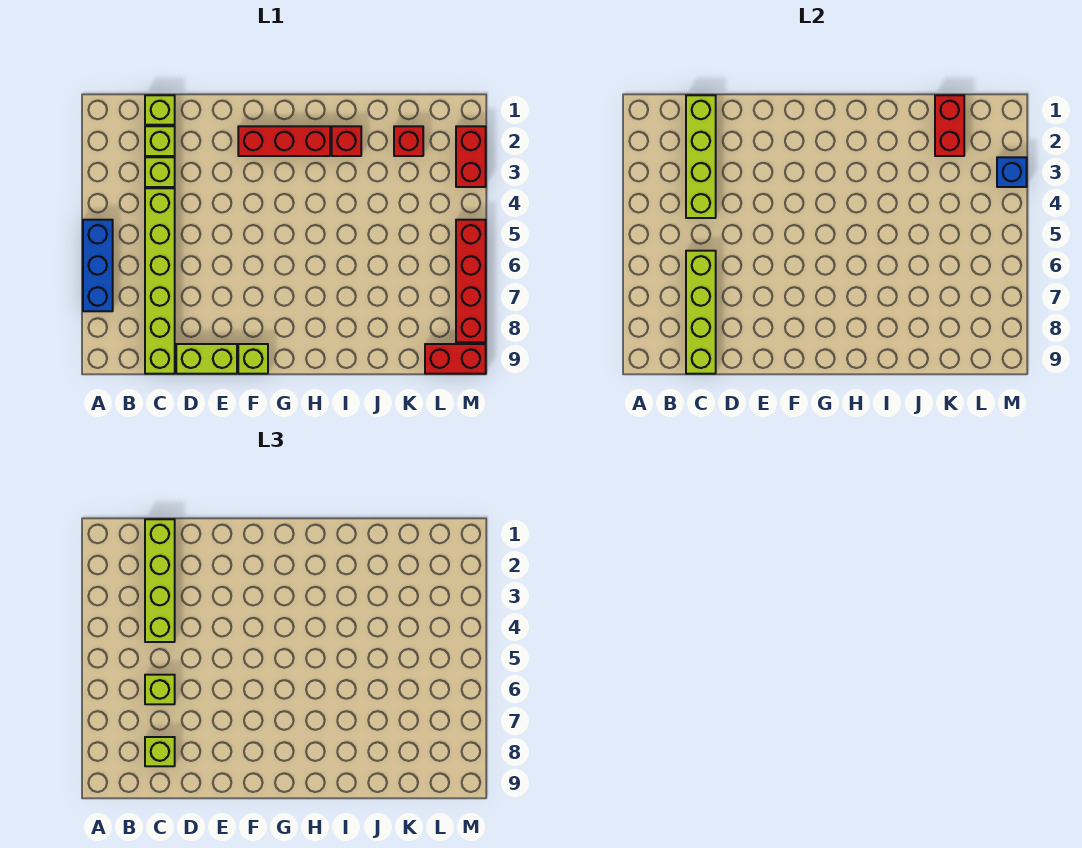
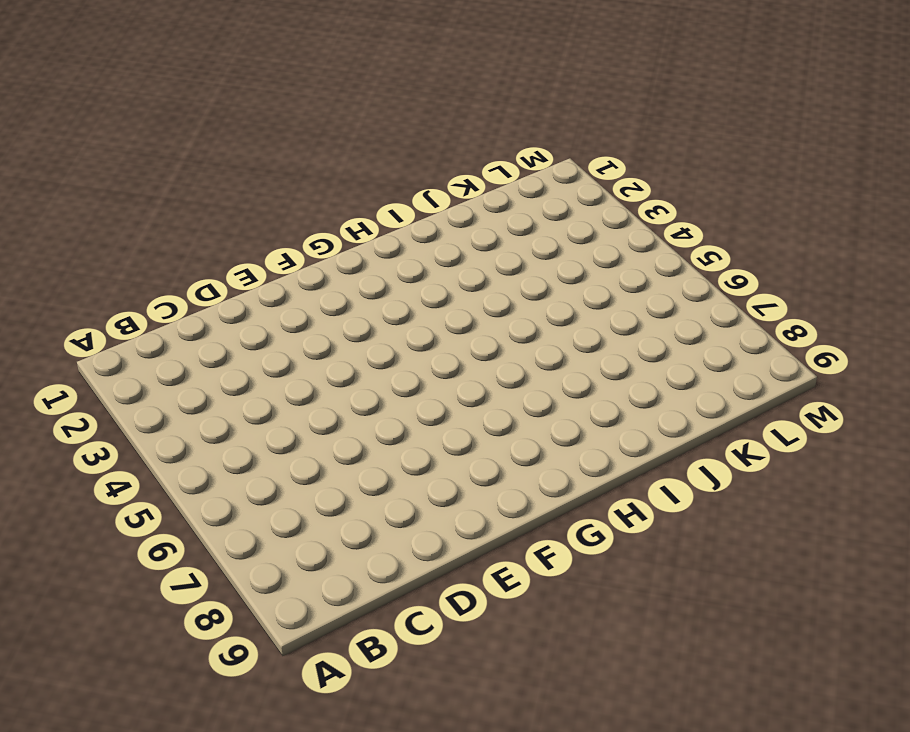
none -> blue 1x3 brick [83,220,113,311]
none -> lime 1x1 brick [145,95,175,125]
none -> lime 1x1 brick [145,126,175,156]

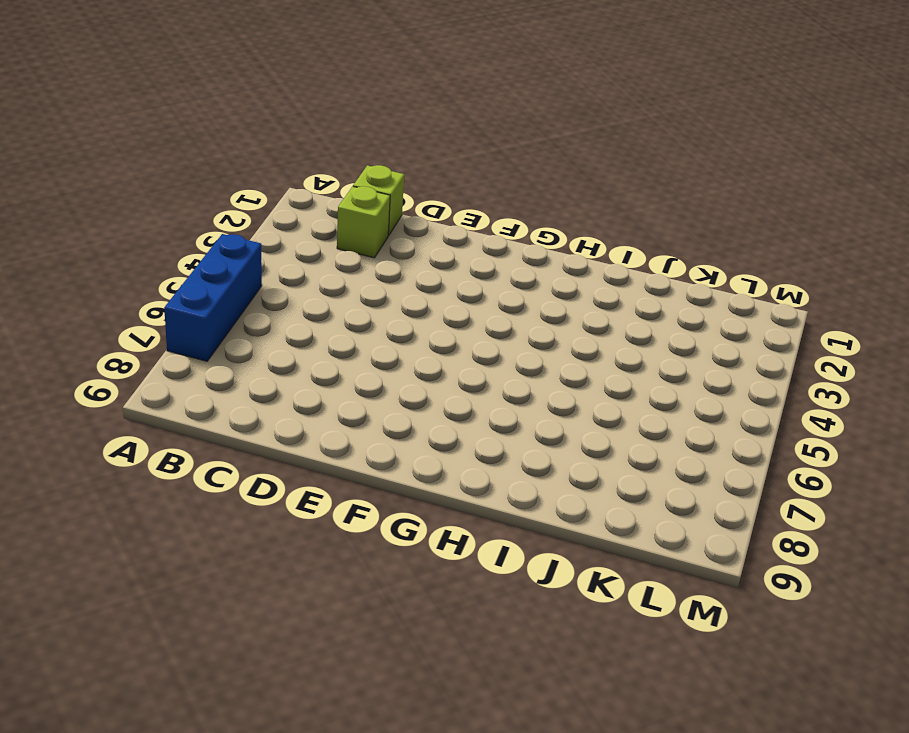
none -> lime 1x1 brick [145,157,175,187]
none -> lime 1x6 brick [145,188,175,374]
none -> lime 1x2 brick [176,344,237,374]

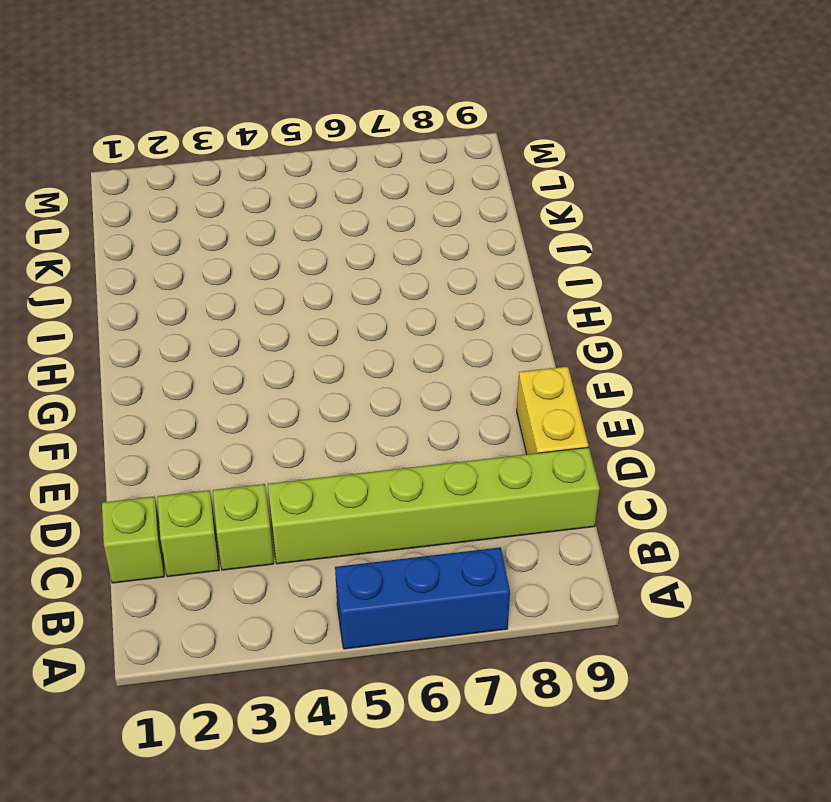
yellow 1x2 brick [517,366,589,454] -> lime 1x2 brick [176,344,237,374]
none -> red 1x3 brick [238,126,330,156]
none -> lime 1x1 brick [238,344,268,374]
none -> red 1x1 brick [332,126,361,156]

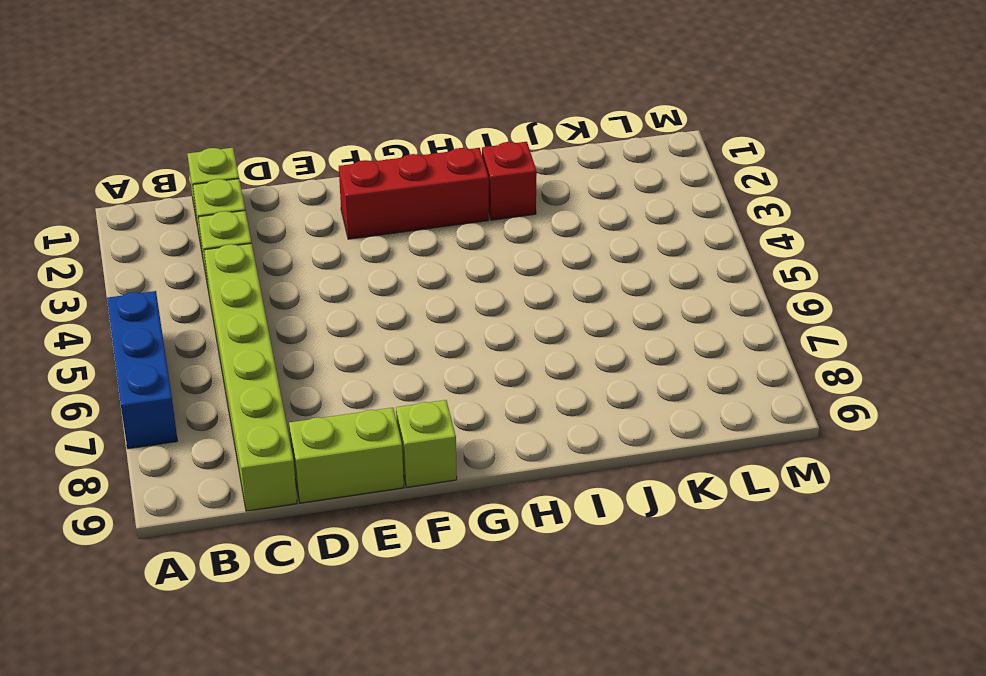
none -> red 1x1 brick [394,126,423,156]
none -> red 1x2 brick [425,344,486,374]
none -> red 1x2 brick [456,126,486,187]

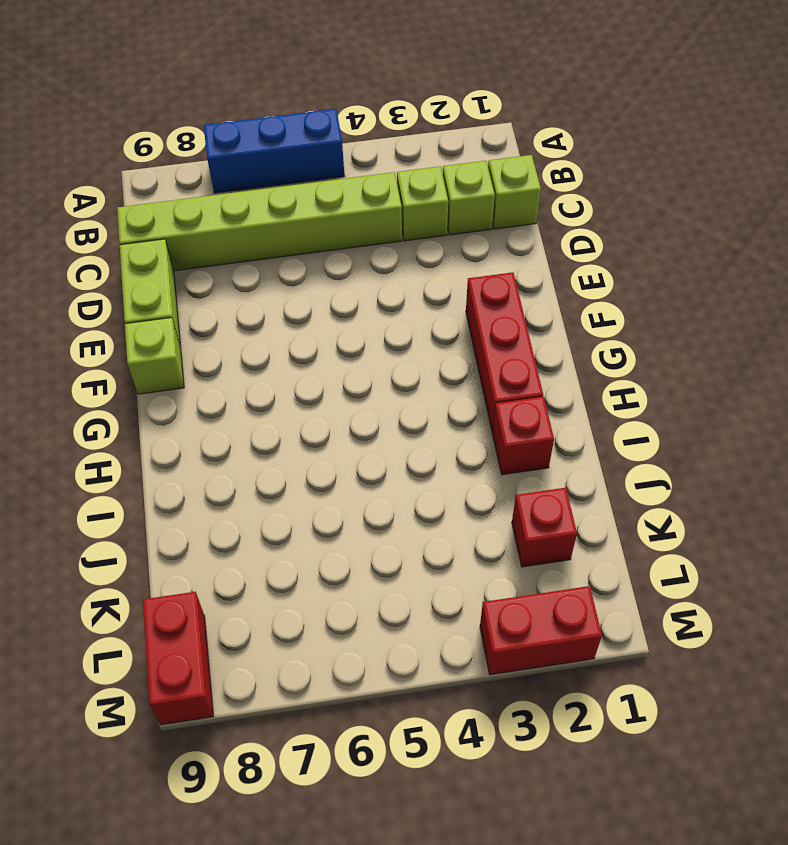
none -> red 1x4 brick [456,220,486,342]
none -> lime 1x4 brick [686,95,716,218]
none -> lime 1x4 brick [686,251,716,374]

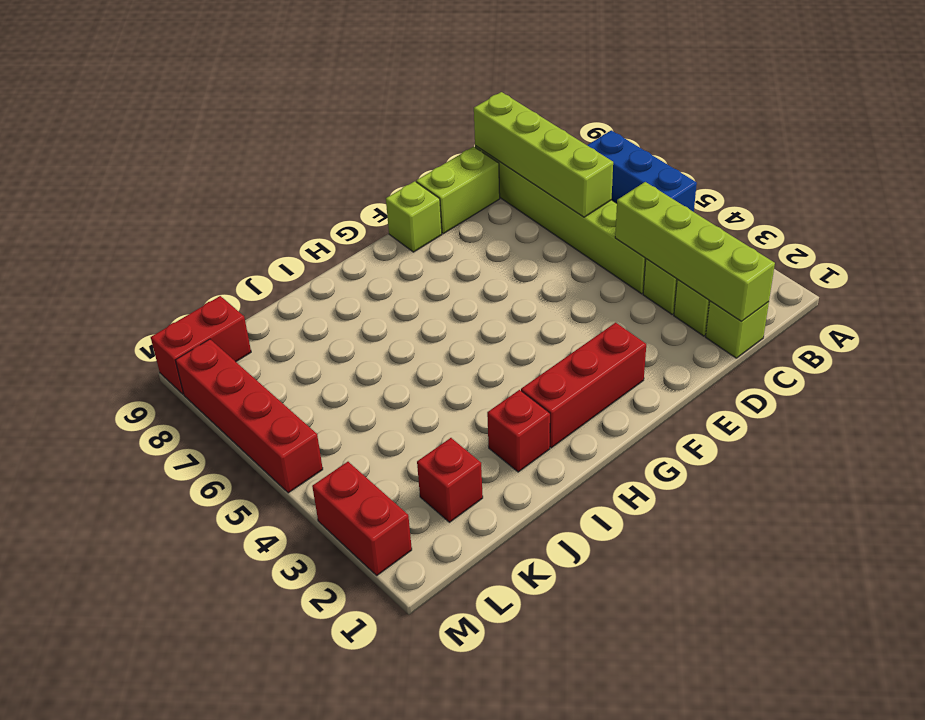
none -> red 1x2 brick [935,95,964,156]
none -> blue 1x1 brick [997,157,1027,187]
none -> lime 1x4 brick [145,519,175,642]

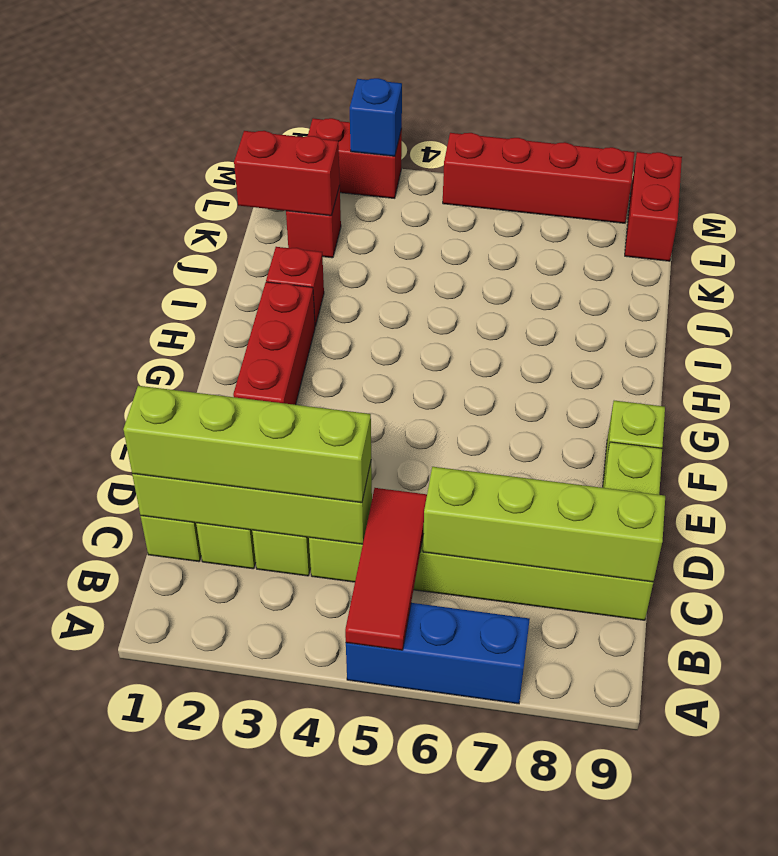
red 1x3 tile [345,488,427,650] -> none
none -> lime 1x1 brick [145,675,175,704]
none -> lime 1x1 brick [145,737,175,766]

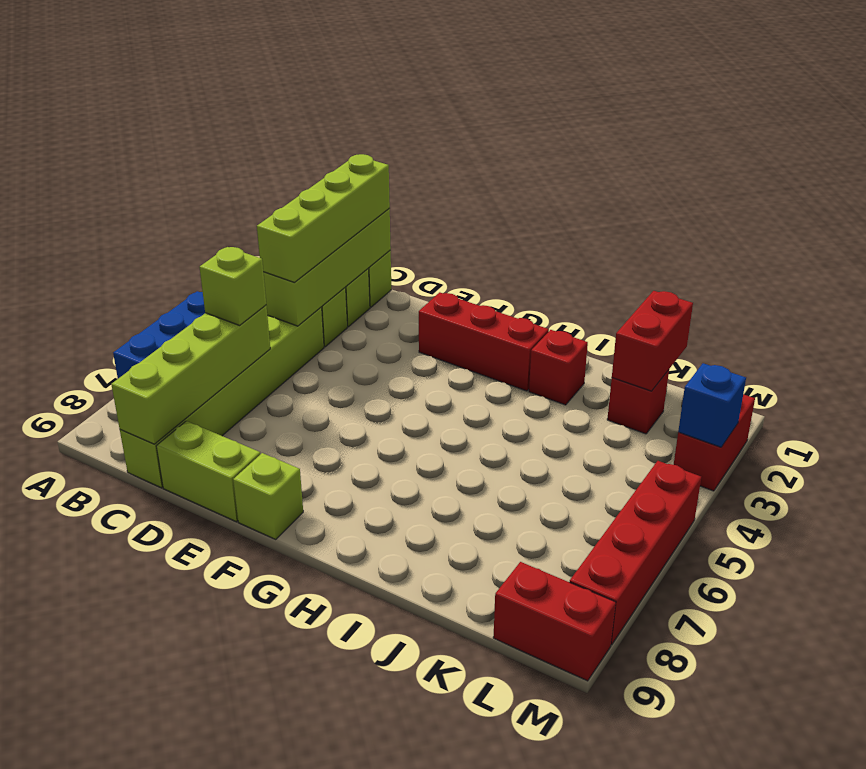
none -> lime 1x1 brick [145,737,175,766]

